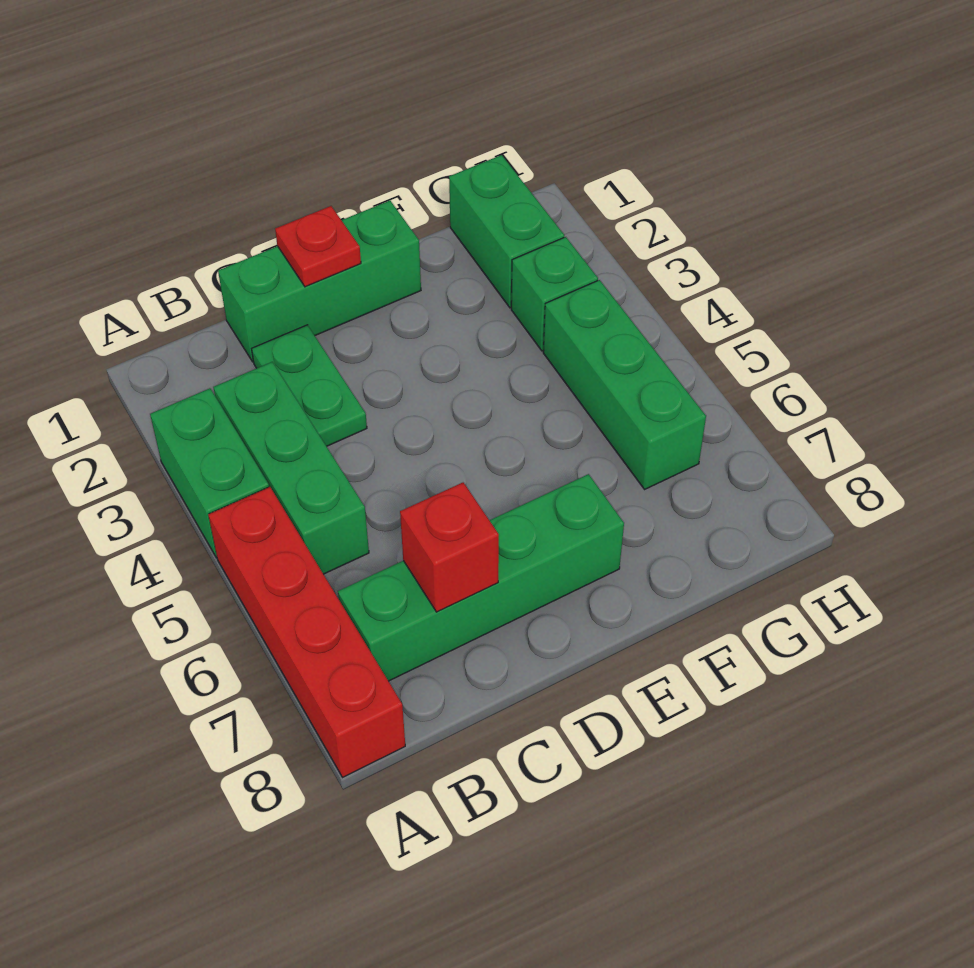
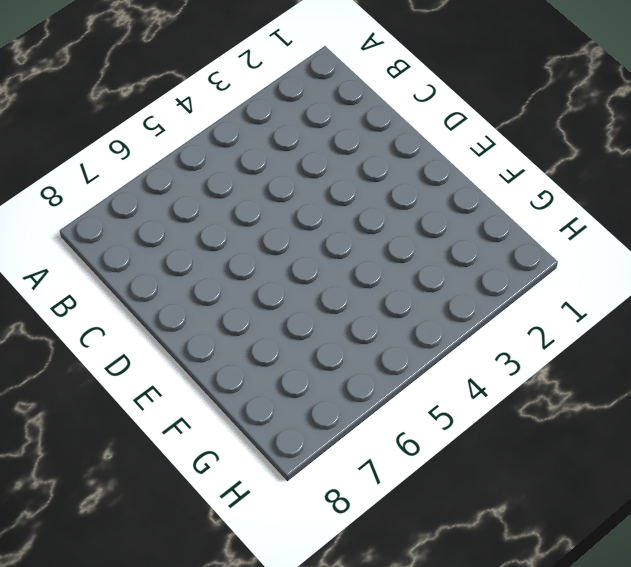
none -> green 1x2 brick [150,388,269,558]
none -> red 1x4 brick [208,487,405,777]

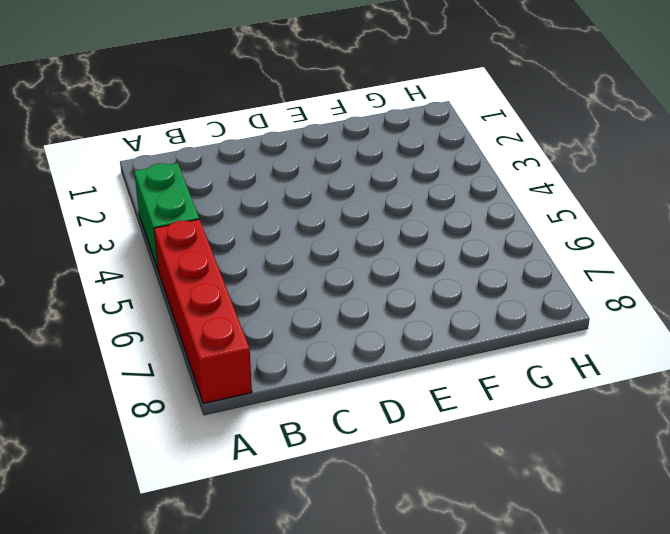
none -> green 1x3 brick [213,362,369,574]
none -> green 1x4 brick [338,474,624,681]

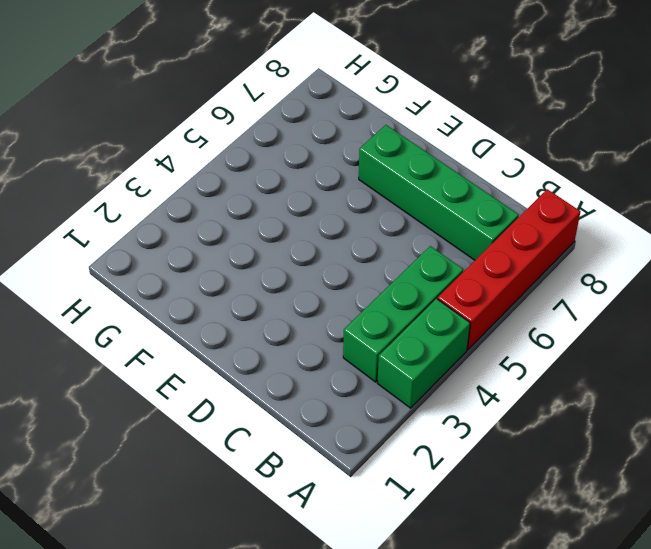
none -> green 1x3 brick [218,201,421,362]
none -> green 1x2 plate [252,325,367,446]

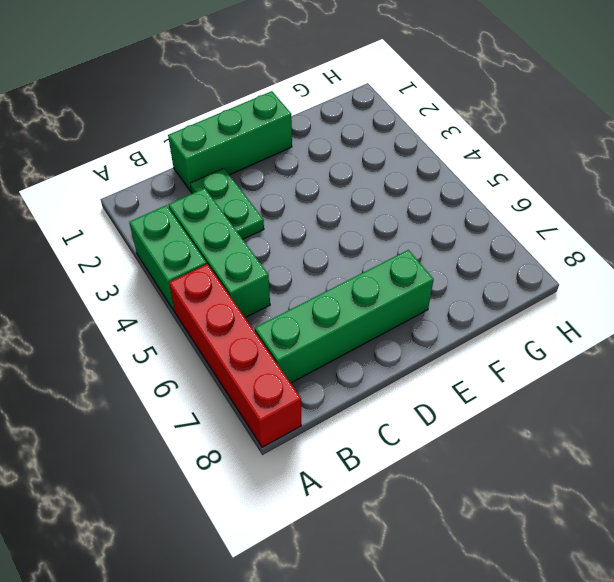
none -> green 1x2 brick [449,155,564,308]
none -> green 1x1 brick [511,237,598,351]

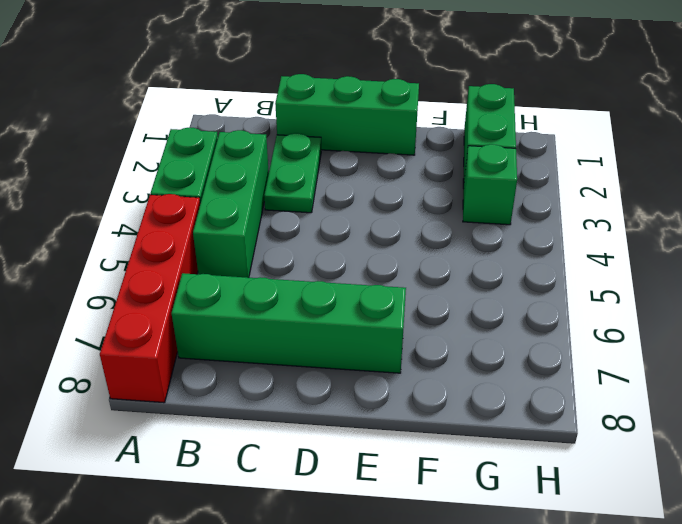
none -> green 1x3 brick [543,280,706,489]
none -> red 1x1 brick [400,482,499,612]

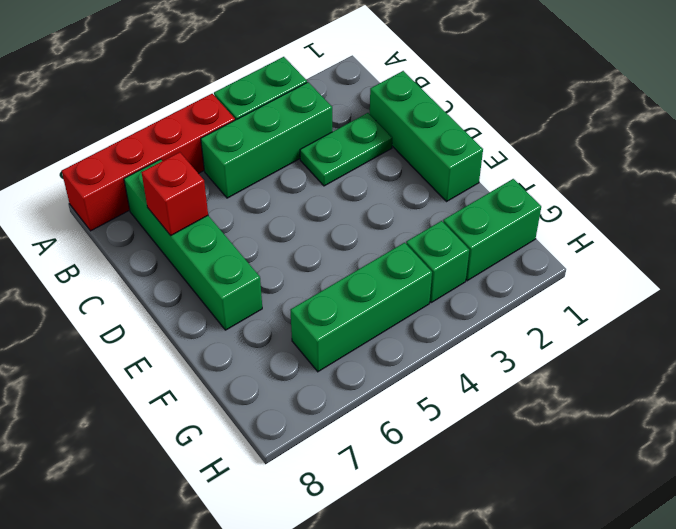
none -> red 1x1 plate [275,206,361,287]

